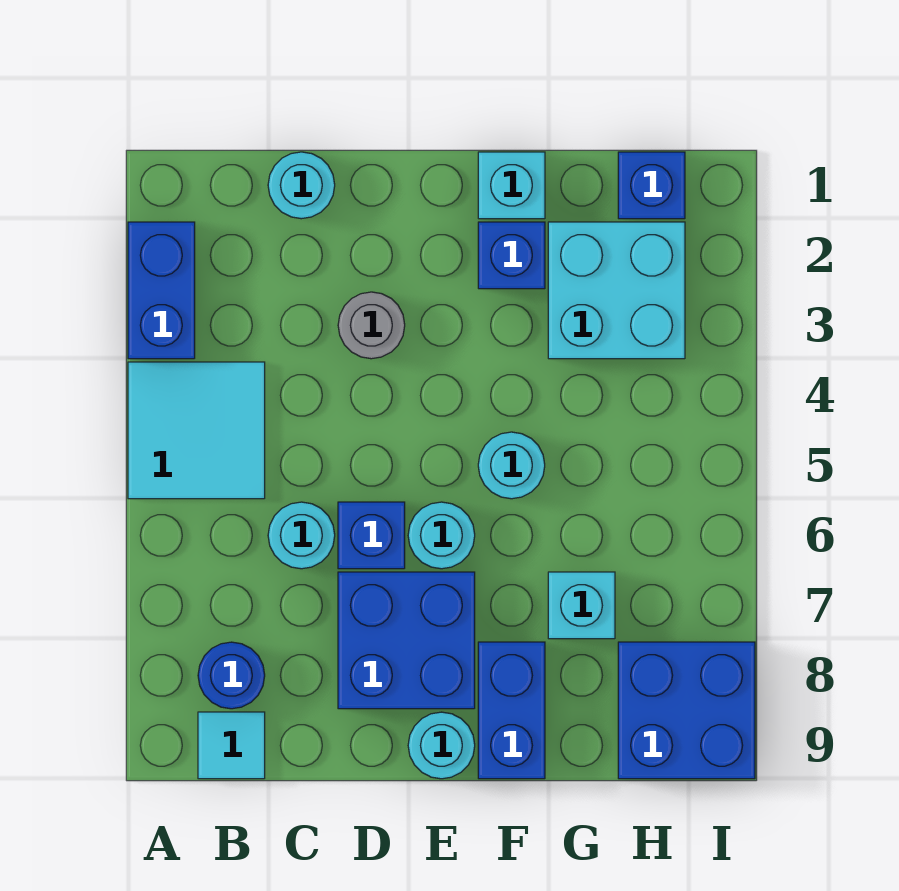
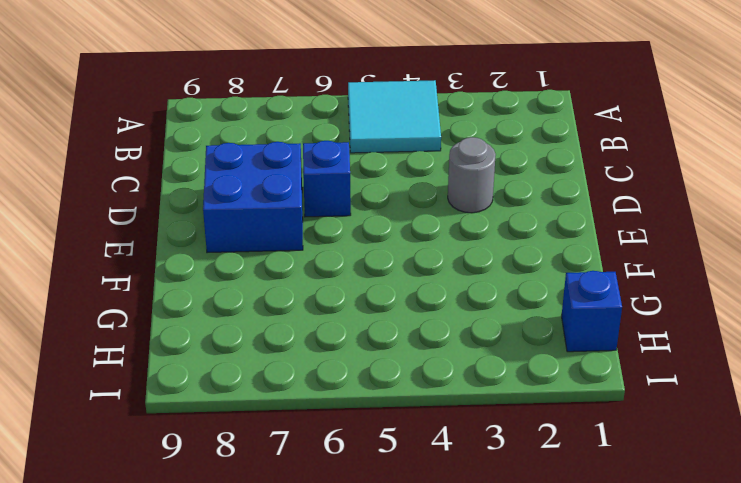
none -> blue 1x2 brick [128,222,195,359]
none -> blue 1x1 round brick [198,642,265,709]
none -> cyan 1x1 tile [198,712,265,779]

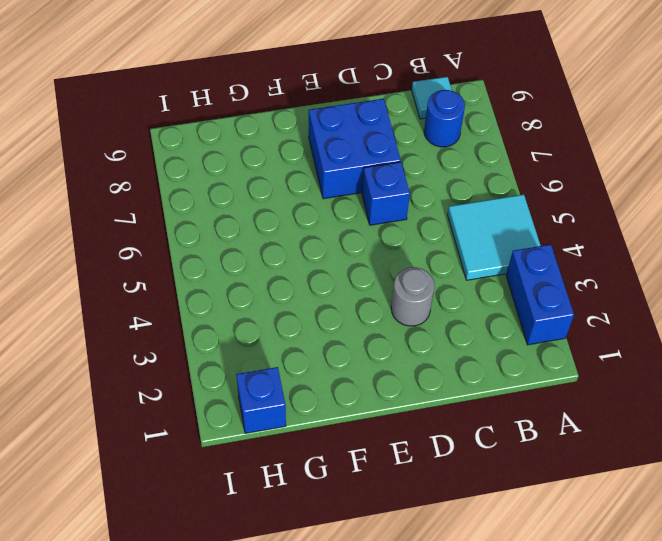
none -> cyan 1x1 round brick [268,152,335,219]
none -> cyan 1x1 round brick [268,502,335,569]
none -> cyan 1x1 round brick [408,502,475,569]

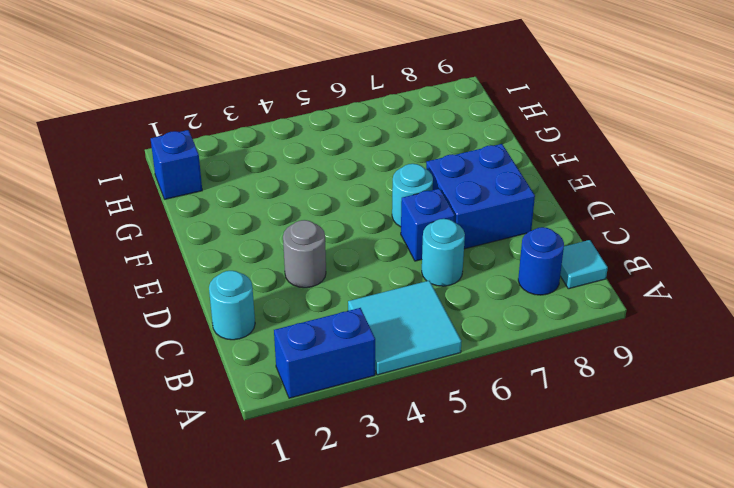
none -> cyan 1x1 round brick [408,712,475,779]
none -> cyan 1x1 brick [478,152,545,219]
none -> blue 1x1 brick [478,222,545,289]

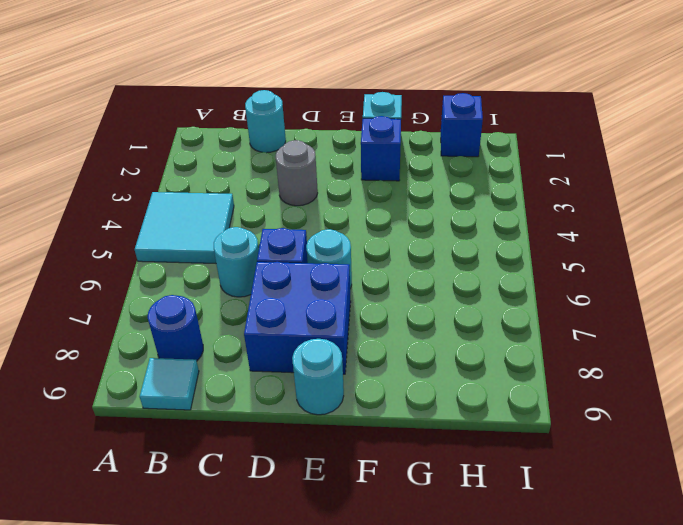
none -> blue 1x2 brick [128,222,195,359]
none -> cyan 1x1 round brick [478,432,545,499]
none -> blue 1x2 brick [478,642,545,779]

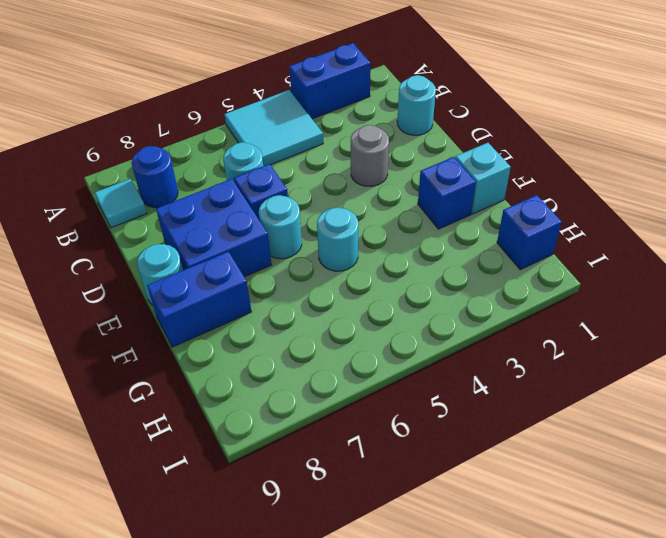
none -> cyan 2x2 brick [548,222,685,359]
none -> cyan 1x1 brick [548,572,615,639]
none -> blue 2x2 brick [618,642,755,779]

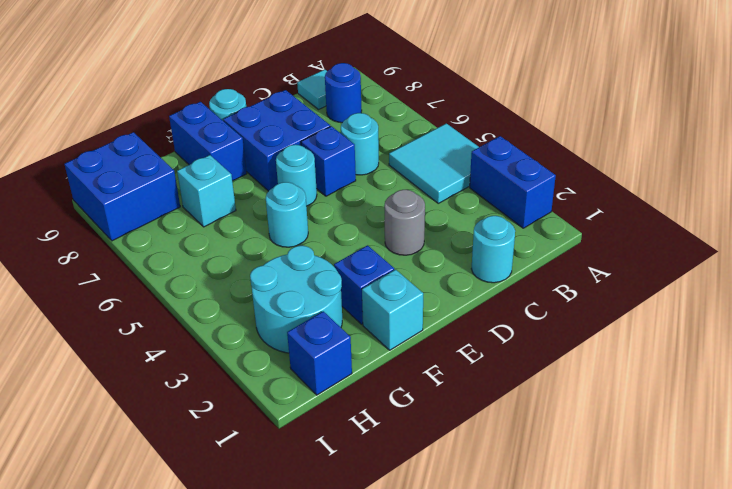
cyan 2x2 round brick [250,246,342,353] -> cyan 2x2 brick [548,222,685,359]

